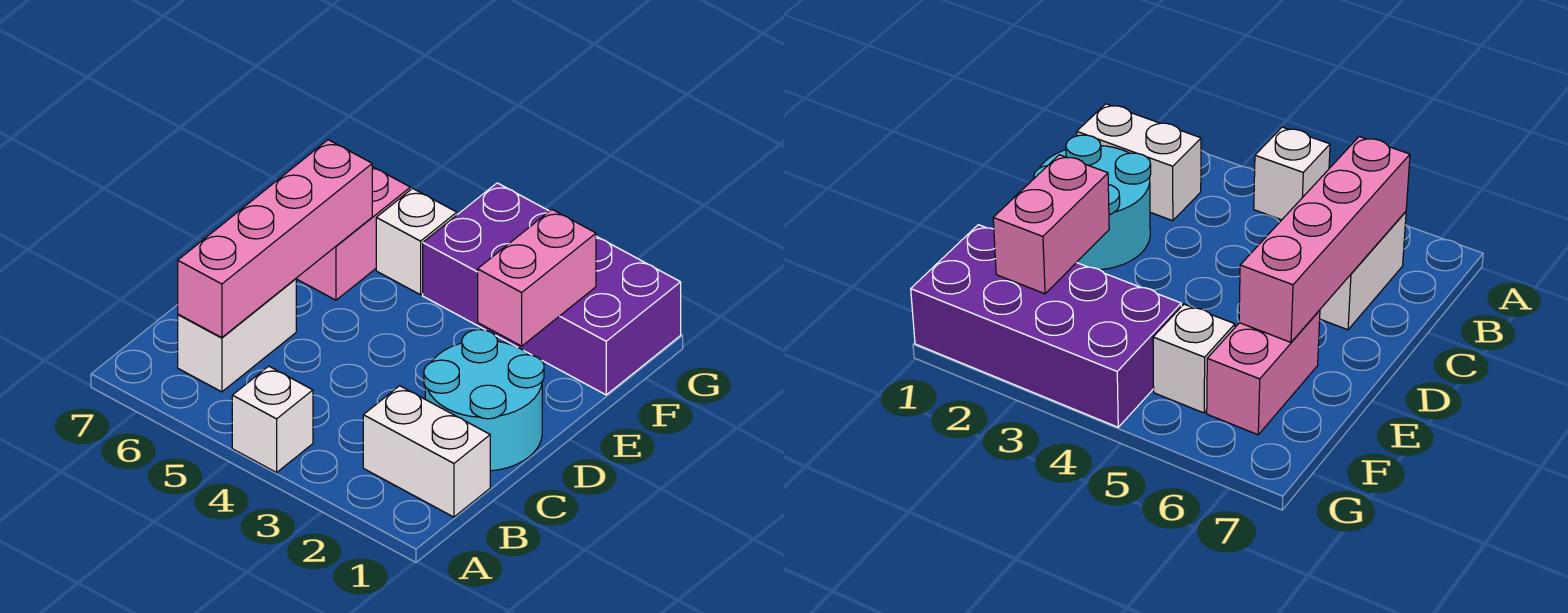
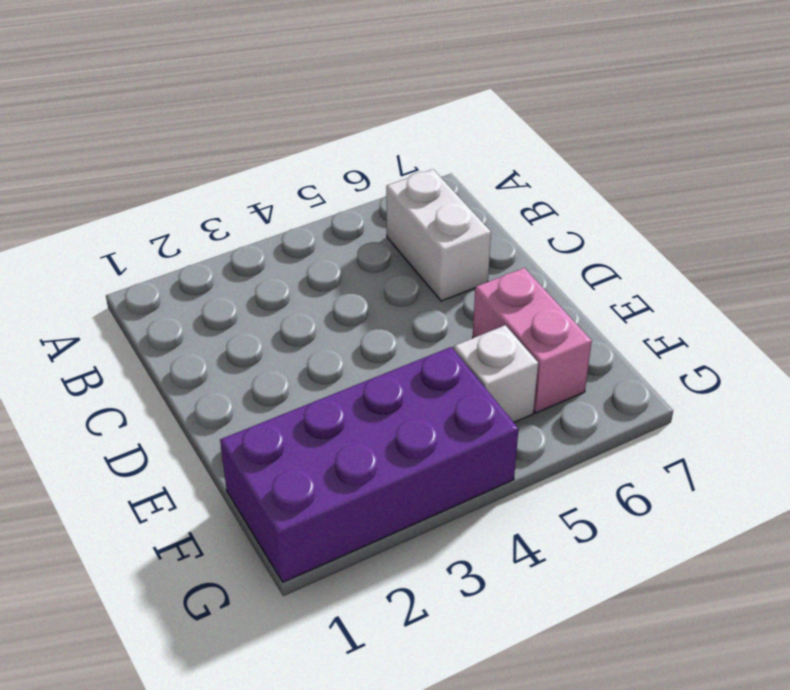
none -> white 1x1 brick [232,366,313,472]
none -> white 1x2 brick [363,386,490,517]

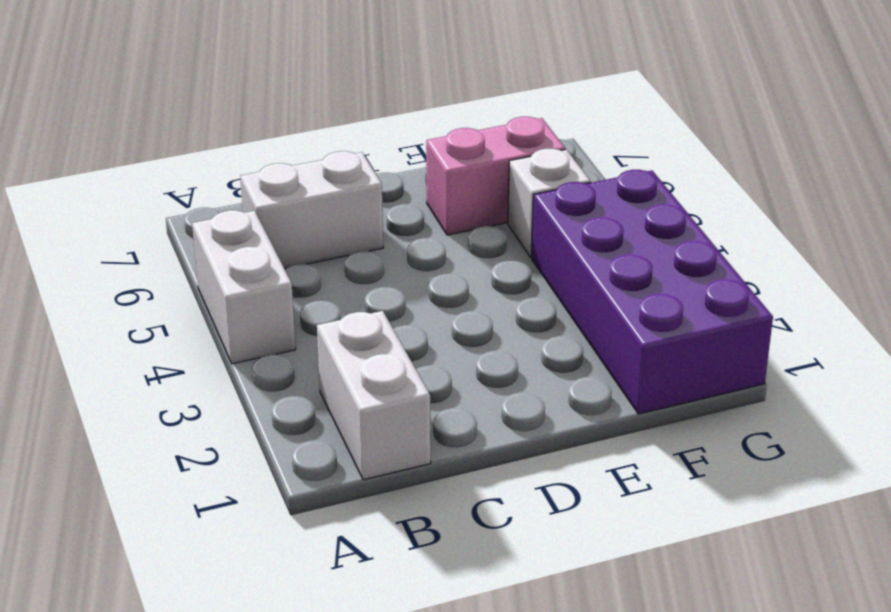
white 1x2 brick [192,210,296,364] -> white 1x1 brick [232,366,313,472]
none -> cyan 2x2 round brick [424,330,544,471]
none -> pink 1x4 brick [178,140,372,338]

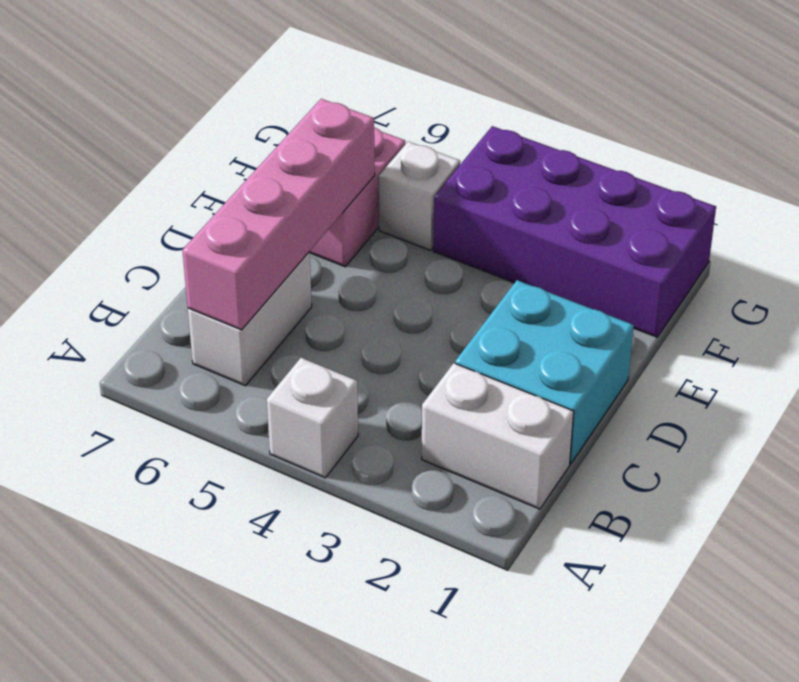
cyan 2x2 brick [455,280,634,464] -> cyan 2x2 round brick [424,330,544,471]
none -> pink 1x2 brick [478,210,596,346]

